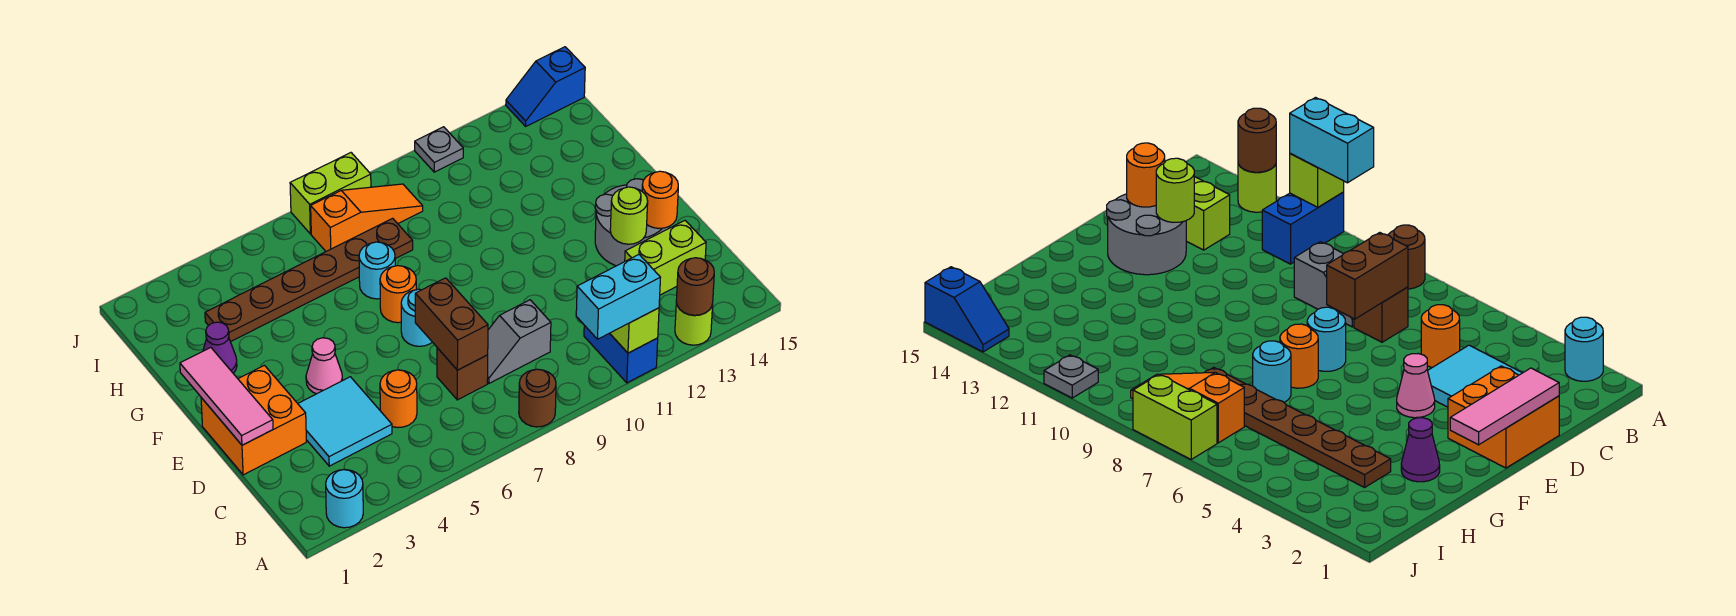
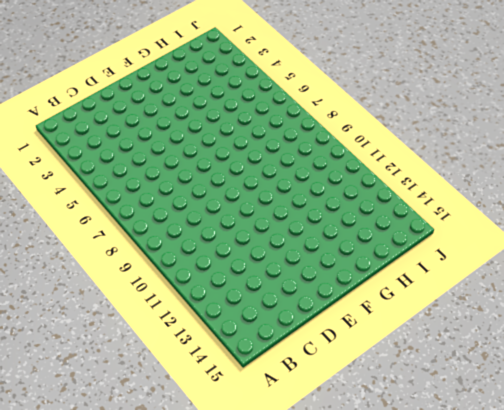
none -> cyan 1x1 round brick [326,470,363,528]
none -> brown 1x1 round brick [519,369,556,427]
none -> blue 1x2 brick [584,325,658,383]

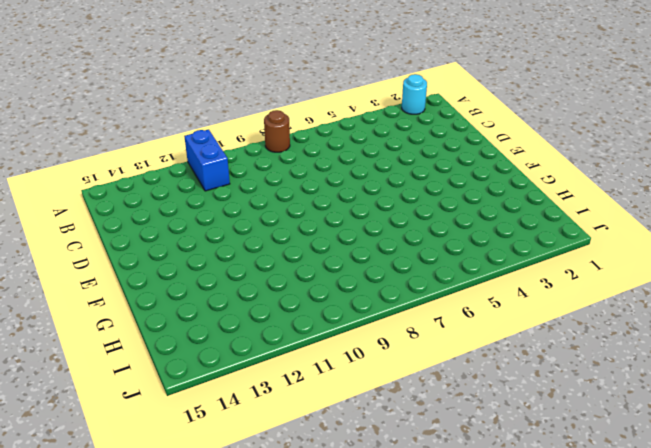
none -> lime 1x1 round brick [675,302,713,345]
none -> cyan 2x2 tile [298,377,392,466]
none -> orange 1x1 round brick [380,370,417,428]

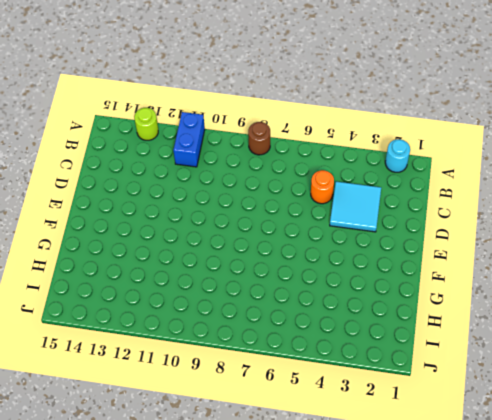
none -> brown 1x1 brick [437,348,488,400]
none -> grey 1x2 slope [487,300,551,383]
none -> lime 1x2 brick [625,221,706,295]

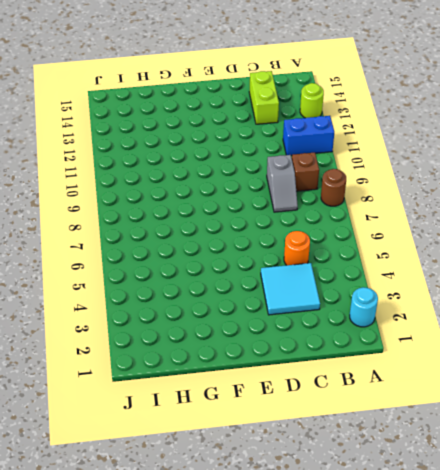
brown 1x1 brick [292,153,319,191] -> brown 1x1 brick moved to [437,348,488,400]
none -> orange 2x2 brick [201,365,306,475]
none -> grey 2x2 round brick [595,179,669,266]
none -> pink 1x1 cone [306,338,343,394]

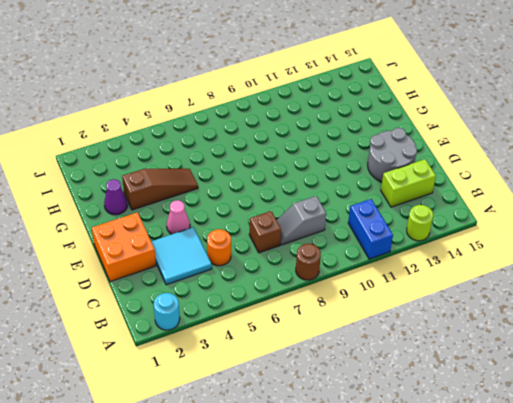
brown 1x3 slope [122,169,198,210] -> none
none -> cyan 1x1 round brick [401,289,432,346]
none -> orange 1x1 round brick [380,266,416,323]
none -> cyan 1x1 round brick [359,242,395,299]

